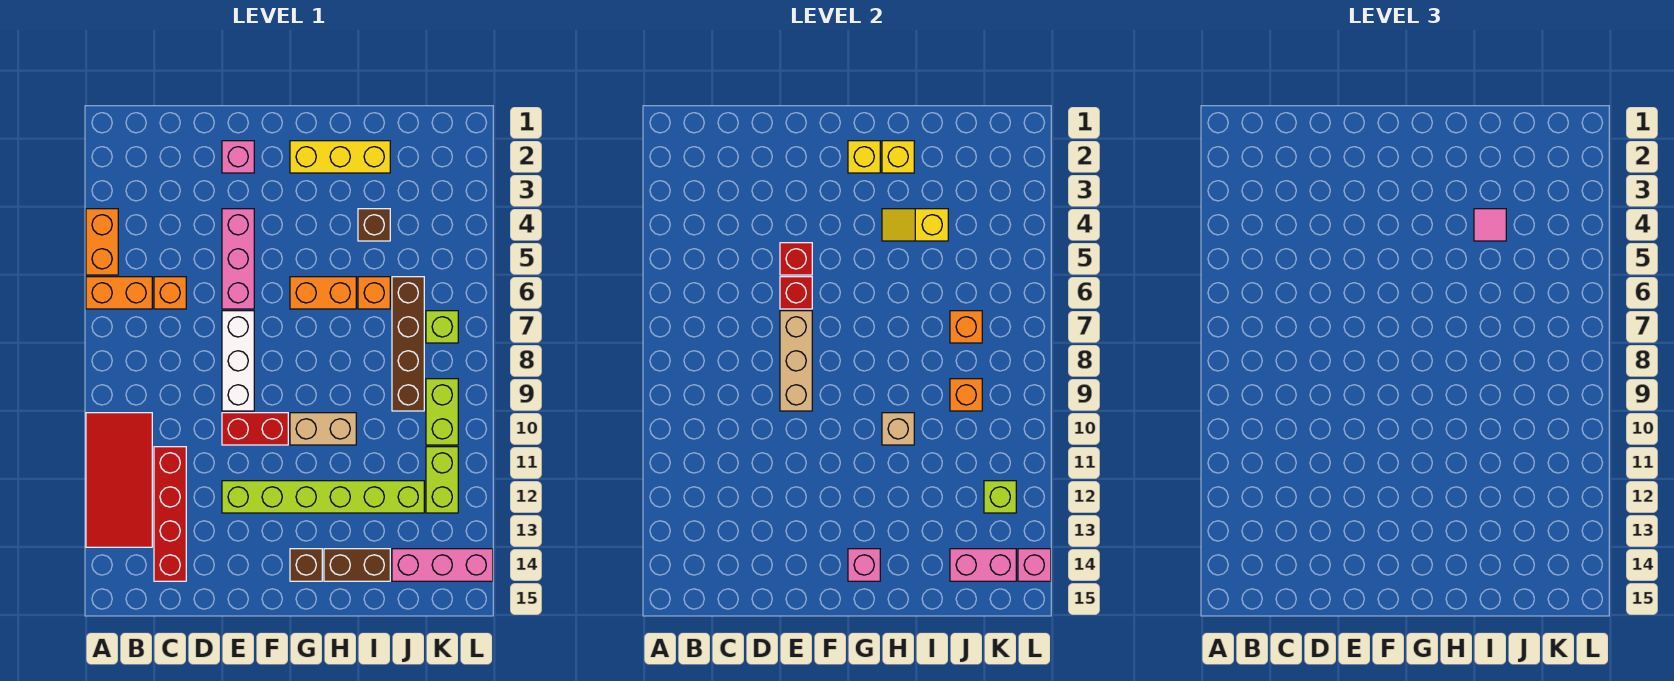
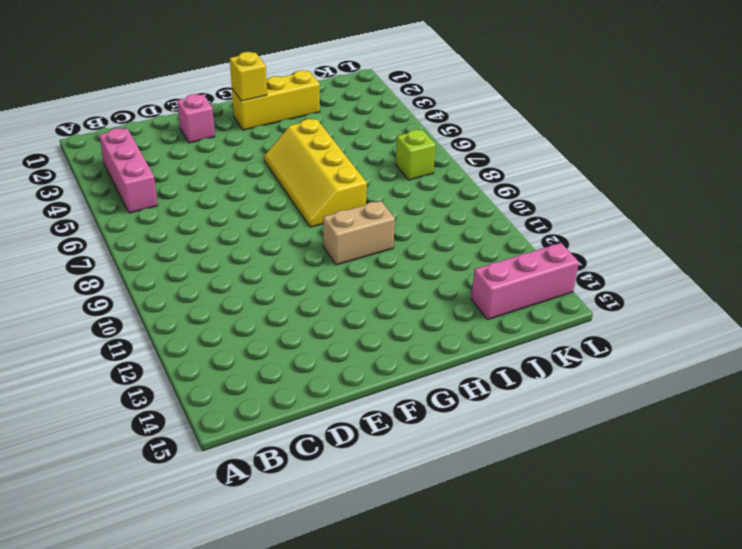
pink 1x3 brick [99,128,158,213] -> pink 1x3 brick moved to [222,209,254,309]
yellow 2x4 slope [264,119,367,227] -> orange 1x2 brick [290,277,356,309]
none -> orange 1x2 brick [86,209,118,275]
none -> orange 1x2 brick [86,277,152,309]
none -> red 2x4 tile [86,413,152,547]
none -> orange 1x1 brick [154,277,186,309]

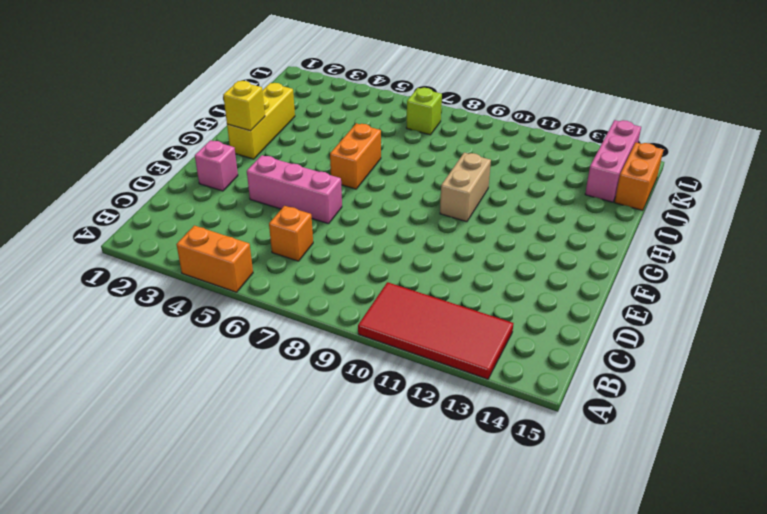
orange 1x2 brick [615,143,663,210] -> orange 1x2 brick moved to [86,277,152,309]
none -> red 1x4 brick [154,447,186,581]
none -> white 1x3 brick [222,311,254,411]
none -> red 1x2 brick [222,413,288,445]
none -> lime 1x6 brick [222,481,424,513]

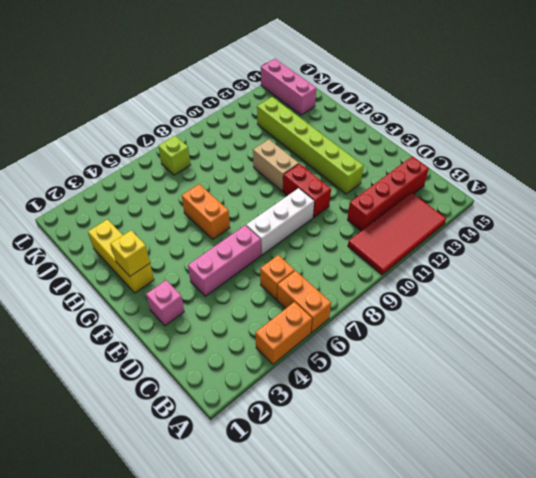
none -> brown 1x1 brick [290,549,322,581]
none -> brown 1x2 brick [324,549,390,581]
none -> brown 1x1 brick [358,209,390,241]
none -> orange 1x1 brick [358,277,390,309]

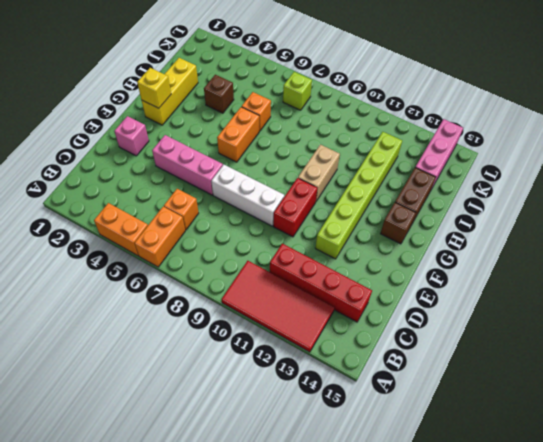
none -> brown 1x4 brick [392,277,424,411]
none -> lime 1x2 brick [426,379,458,445]
none -> lime 1x2 brick [426,447,458,513]
none -> red 1x1 brick [780,243,812,275]

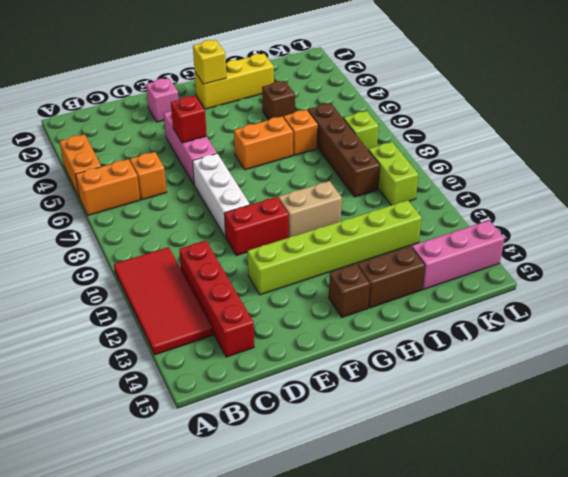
none -> lime 1x2 brick [426,447,458,513]
none -> red 1x1 brick [780,277,812,309]
none -> tan 1x3 brick [780,311,812,411]
none -> pink 1x1 brick [848,549,880,581]

